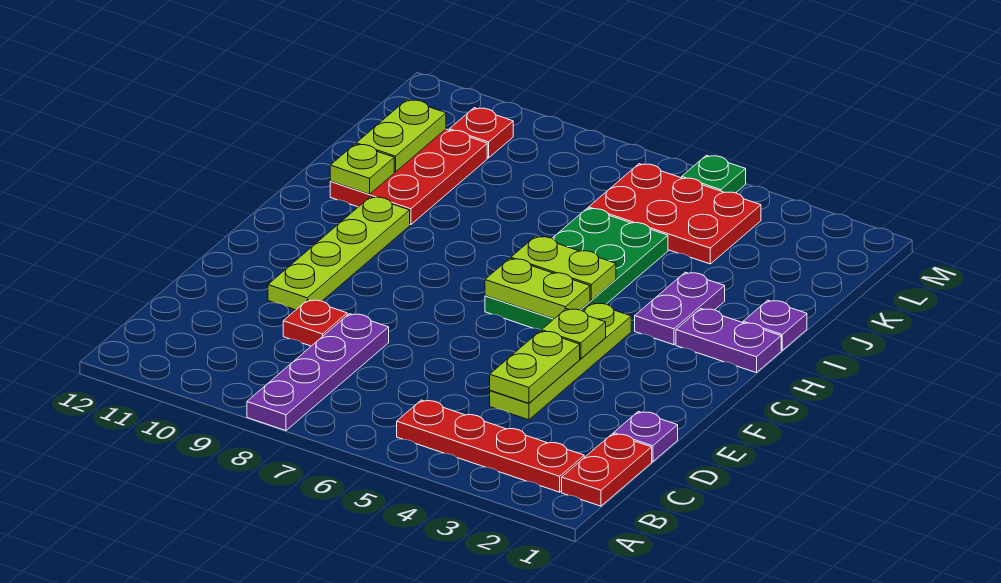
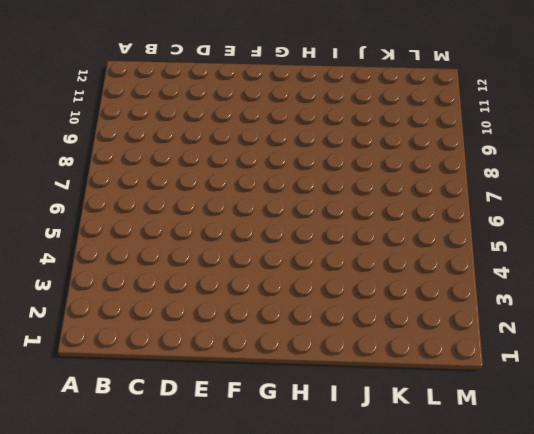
none -> purple 1x4 plate [247,314,389,431]
none -> red 1x2 plate [562,434,652,506]
none -> red 1x4 plate [397,400,584,492]

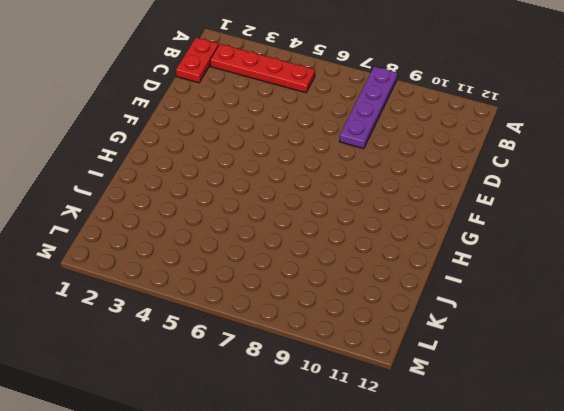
none -> purple 1x1 plate [614,412,678,462]
none -> lime 1x4 plate [490,303,631,420]
none -> red 1x1 plate [283,300,347,346]

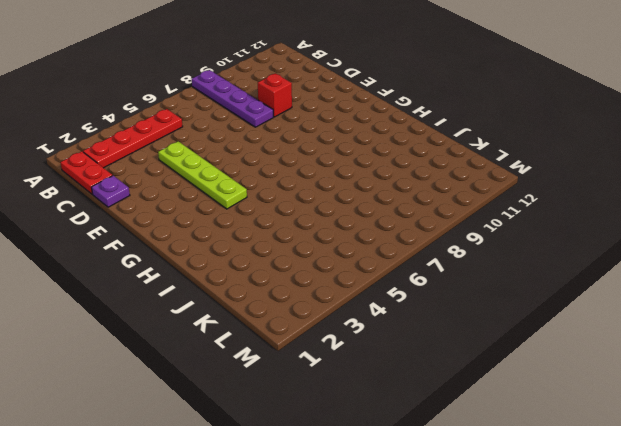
red 1x1 brick [258,73,292,117] -> red 1x1 plate [283,300,347,346]
none -> lime 1x4 plate [268,197,410,310]
none -> green 2x4 plate [485,208,668,330]
none -> purple 1x2 plate [676,309,781,373]

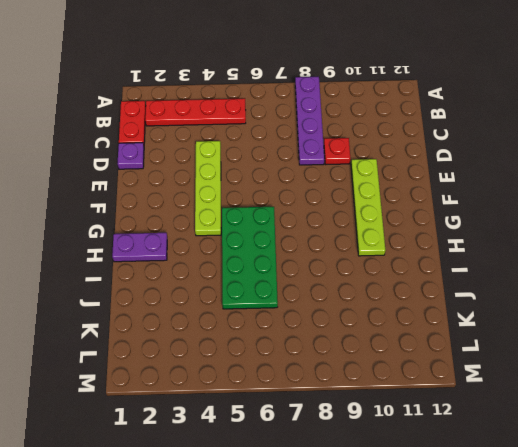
none -> purple 1x2 plate [635,272,725,345]
none -> purple 1x1 plate [743,300,807,350]
none -> red 2x3 plate [330,129,487,225]

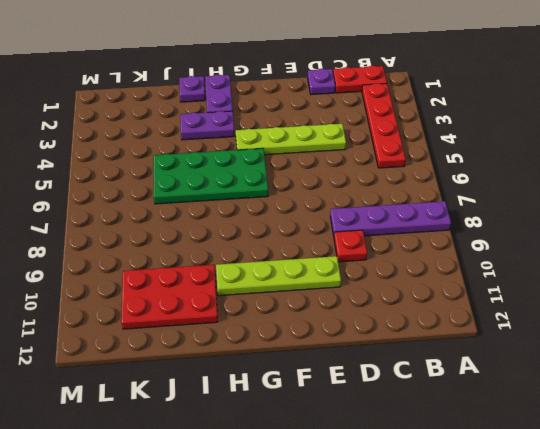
none -> red 2x3 plate [589,164,761,264]
none -> red 1x1 plate [449,108,513,158]
none -> green 1x1 plate [682,155,746,193]

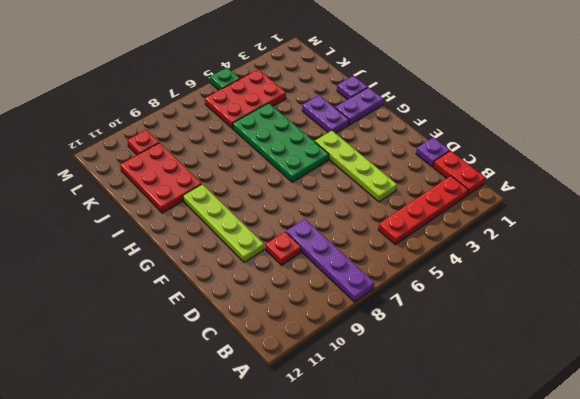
none -> lime 1x2 plate [490,331,580,403]
none -> lime 1x1 plate [542,309,606,359]
none -> lime 1x2 plate [485,258,590,319]

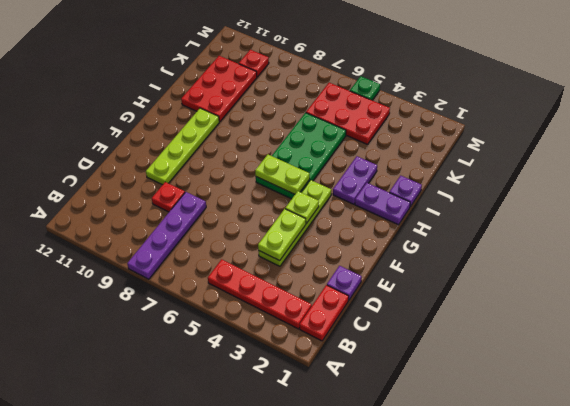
none -> lime 1x2 plate [511,236,616,300]
none -> lime 1x1 plate [330,144,394,194]
none -> lime 1x2 plate [356,100,446,172]

